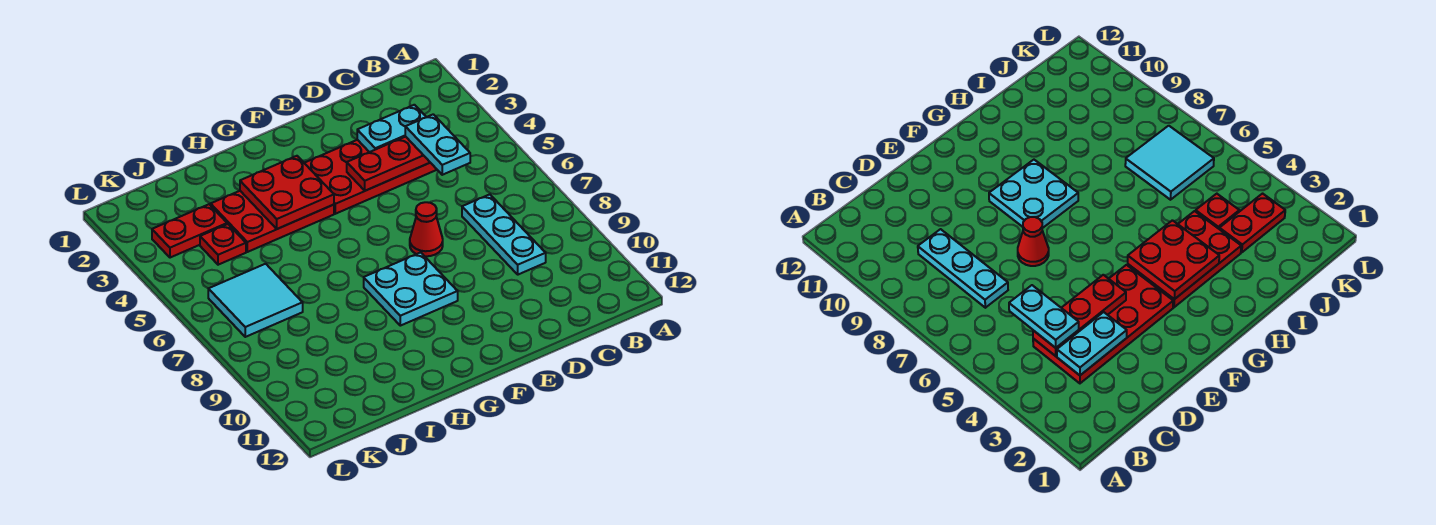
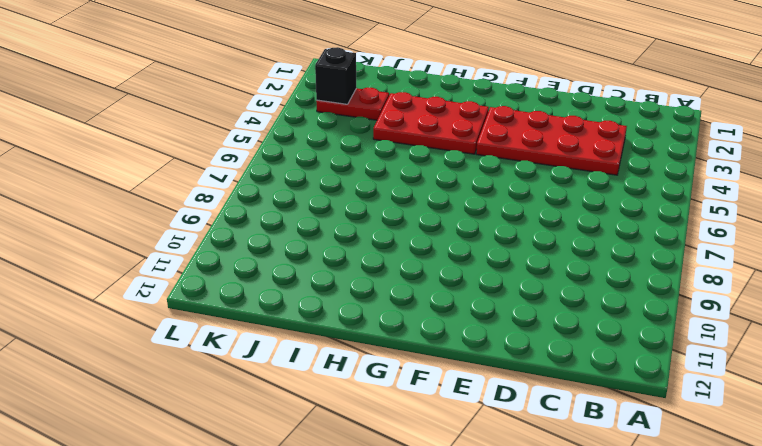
black 1x1 brick [315,47,356,104] -> none
none -> cyan 1x3 plate [462,194,546,275]
none -> red 1x1 cone [410,202,443,256]
none -> cyan 2x2 plate [364,252,458,326]

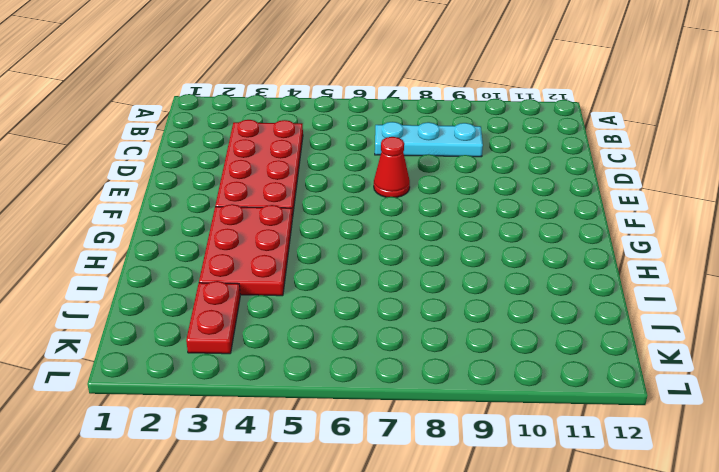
none -> cyan 2x2 plate [364,252,458,326]
none -> red 1x1 plate [200,224,246,265]
none -> cyan 2x2 tile [208,264,303,337]

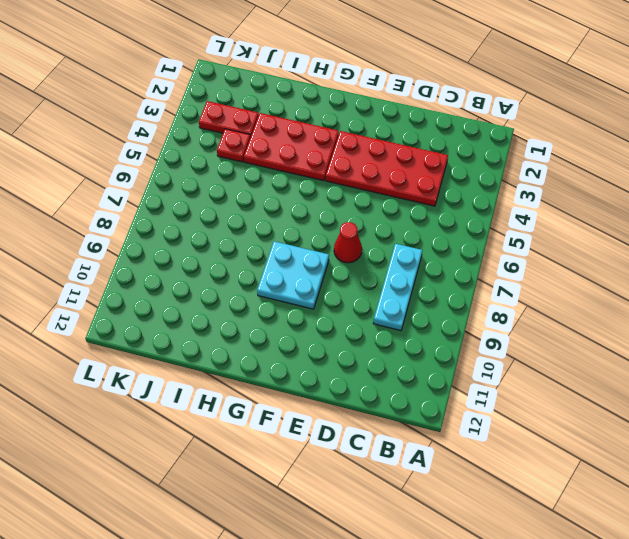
none -> cyan 2x2 tile [208,264,303,337]
none -> cyan 1x2 plate [357,105,426,152]
none -> red 1x3 plate [347,137,430,191]

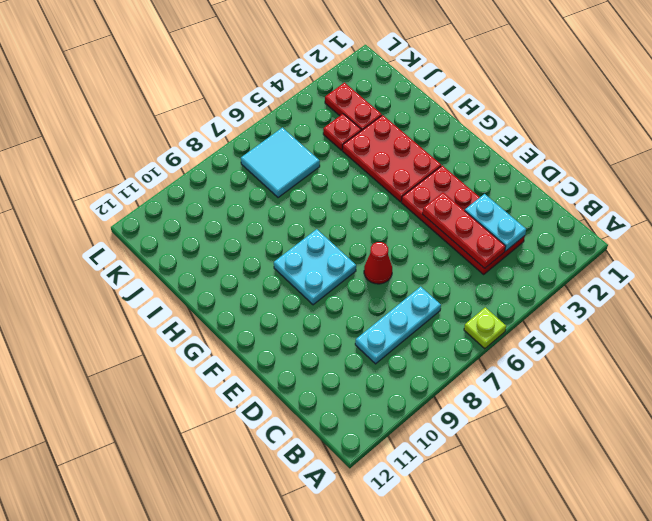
lime 1x1 plate [464,307,506,349] -> none
none -> red 2x2 plate [240,156,334,229]
none -> cyan 1x2 plate [405,114,470,175]

